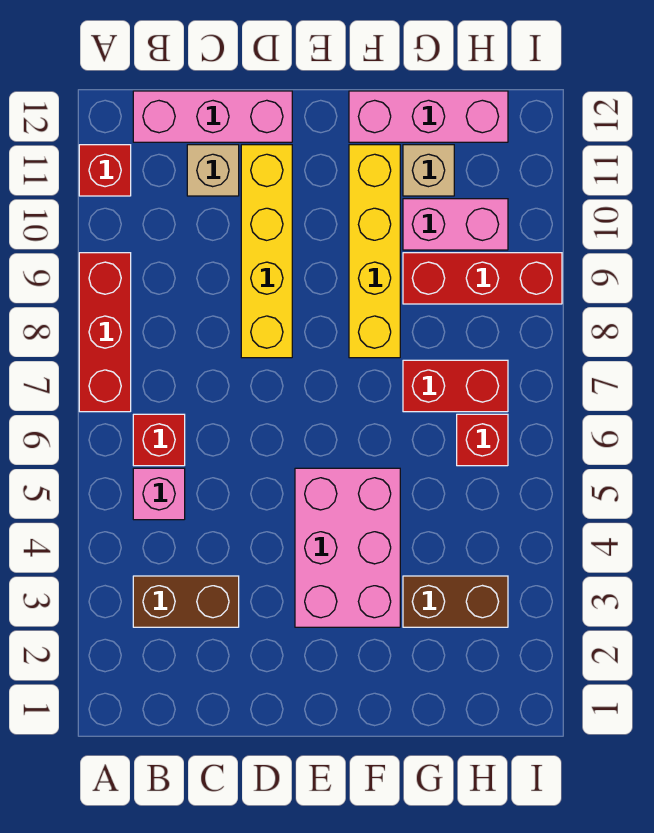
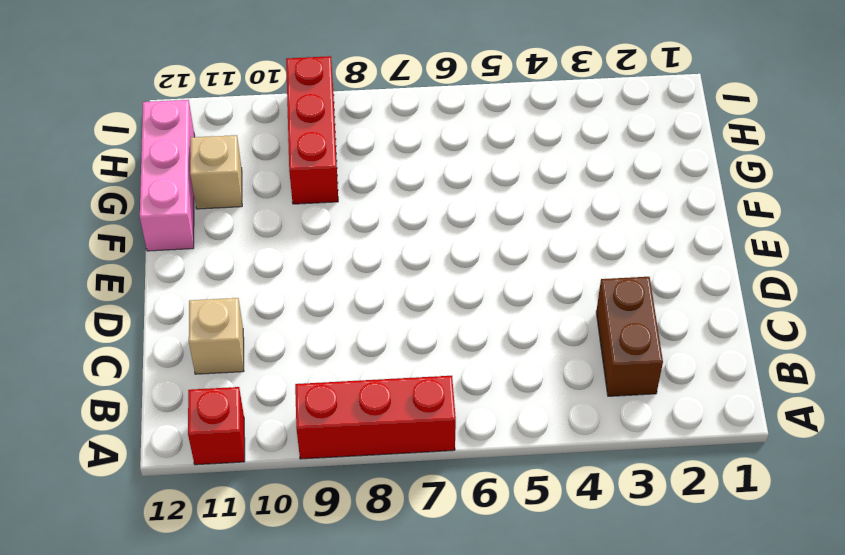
none -> pink 1x1 brick [133,468,185,520]
none -> red 1x1 brick [133,414,185,466]
none -> pink 1x3 brick [133,91,292,142]

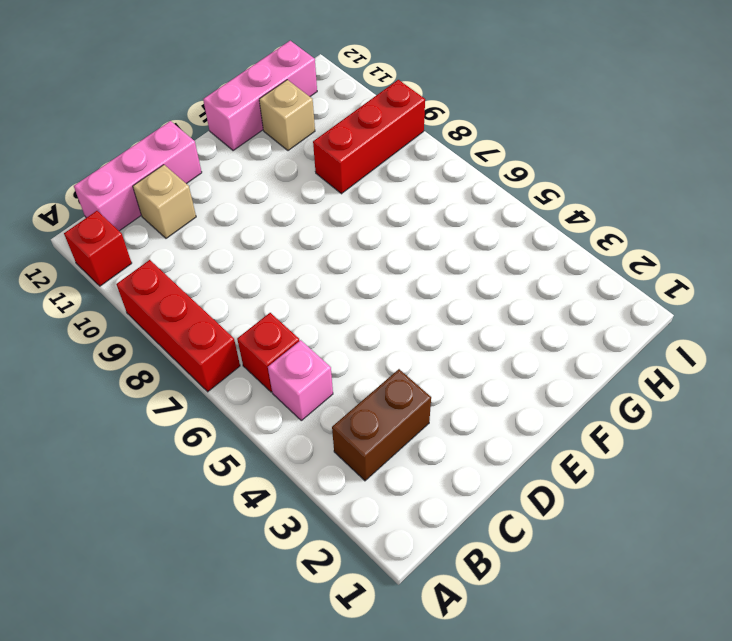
none -> yellow 1x4 brick [241,145,292,358]
none -> pink 2x3 brick [295,468,400,627]
none -> yellow 1x4 brick [349,145,400,358]

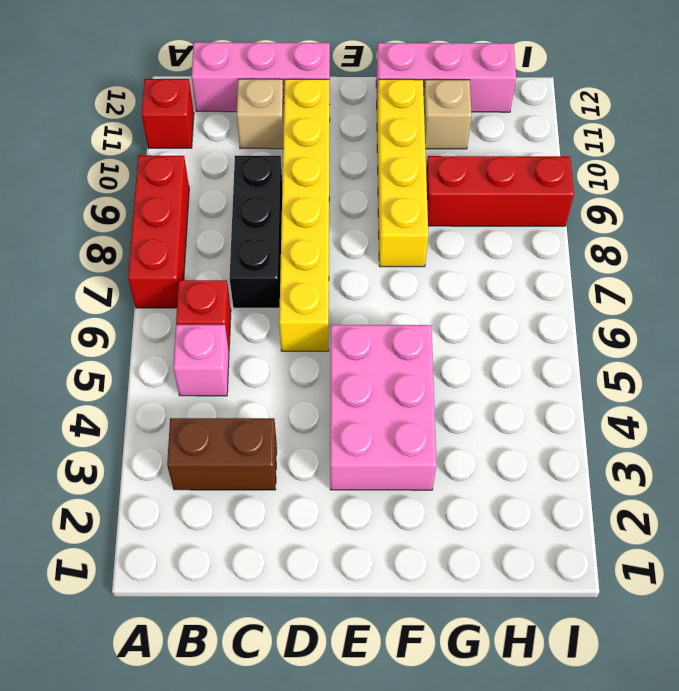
black 1x3 brick [230,156,282,308] -> none
yellow 1x6 brick [279,79,330,351] -> yellow 1x4 brick [241,145,292,358]
none -> brown 1x2 brick [403,576,508,627]
none -> red 1x2 brick [403,360,508,412]
none -> pink 1x2 brick [403,199,508,250]

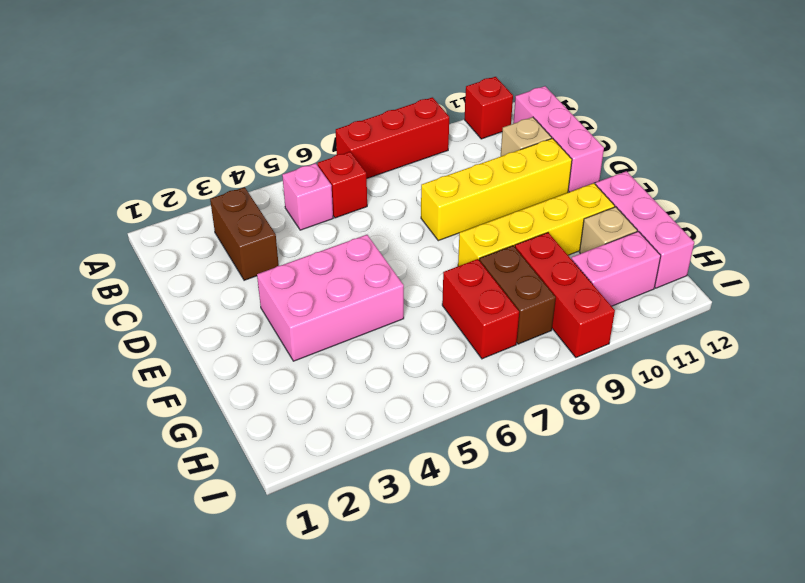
brown 1x2 brick [479,246,556,344] -> brown 1x2 brick moved to [403,576,508,627]
pink 1x2 brick [571,231,661,306] -> pink 1x2 brick turned to [403,199,508,250]
none -> red 1x1 brick [457,414,508,466]

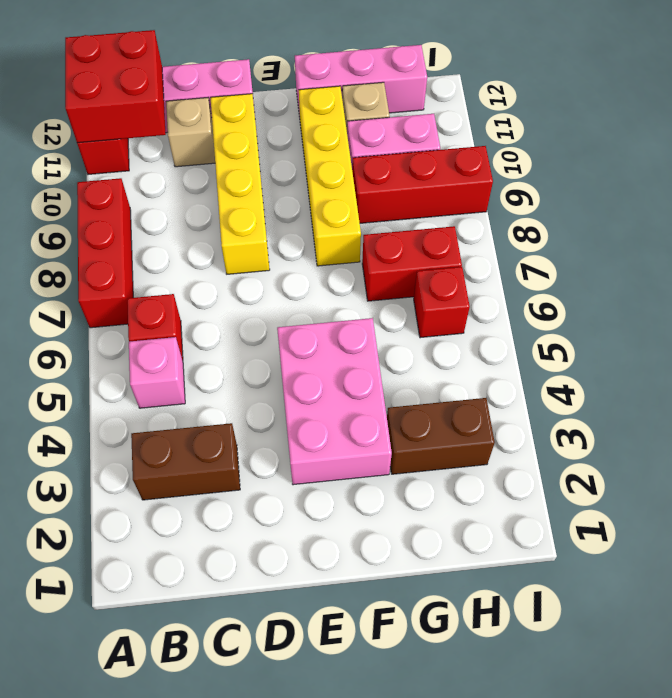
red 2x2 brick [65,30,166,143] -> none

